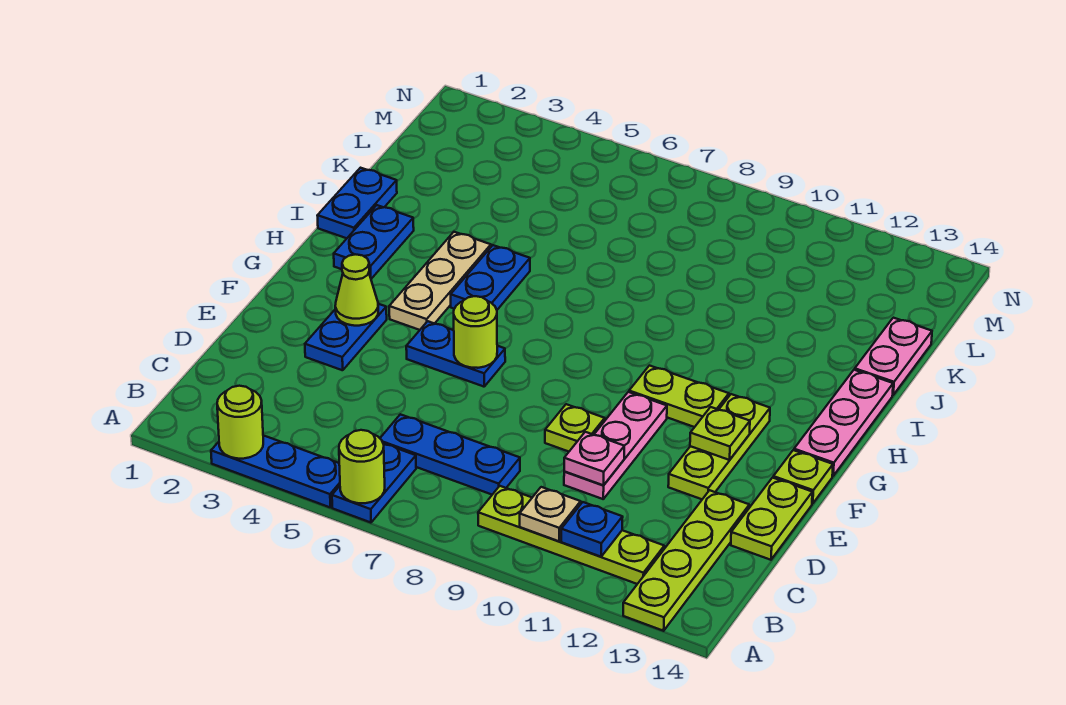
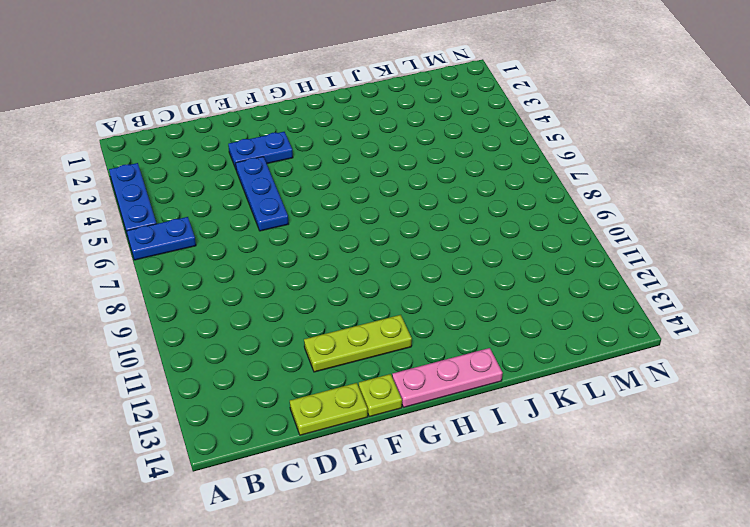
blue 1x3 plate [236,157,289,231] -> blue 1x3 plate moved to [380,414,520,495]
none -> lime 1x4 plate [623,490,749,631]
none -> lime 1x4 plate [478,486,664,584]
none -> pink 1x3 plate [564,392,667,499]

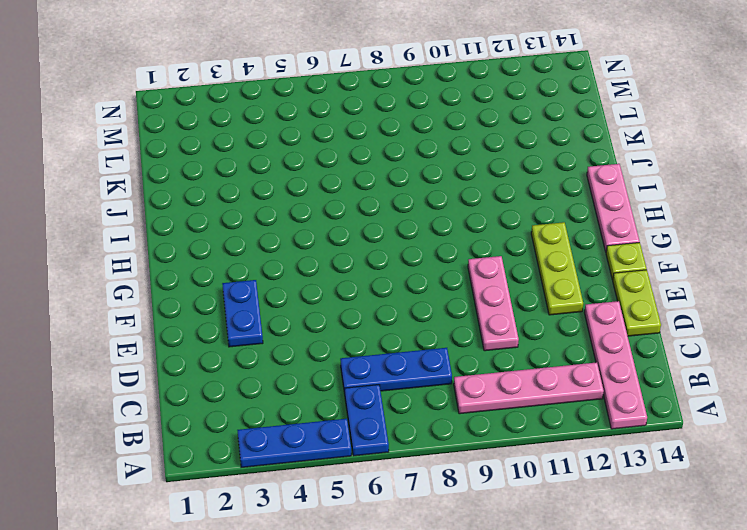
pink 1x4 plate [584,301,647,429] -> lime 1x4 plate [623,490,749,631]
pink 1x4 plate [454,362,604,414] -> lime 1x4 plate [478,486,664,584]
none -> lime 1x1 plate [545,404,605,452]
none -> blue 1x2 plate [406,321,505,387]
none -> tan 1x3 plate [389,232,491,330]

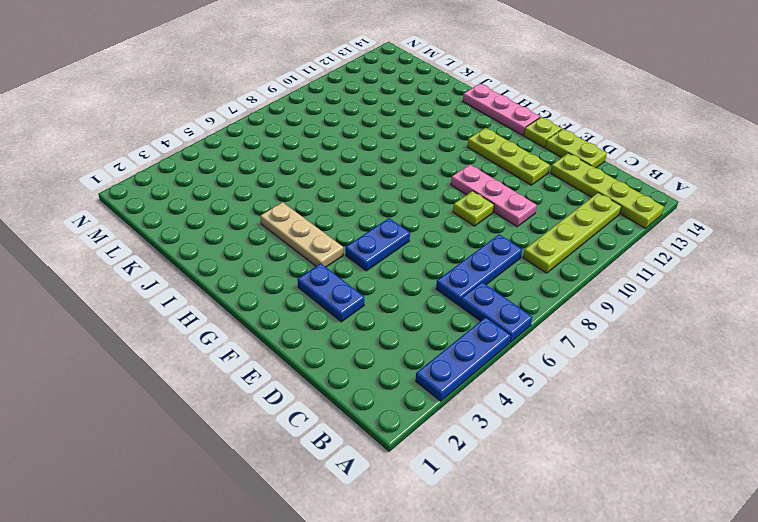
none -> lime 1x2 plate [629,366,729,427]
none -> blue 1x2 plate [334,205,414,279]
none -> blue 1x2 plate [451,245,530,310]

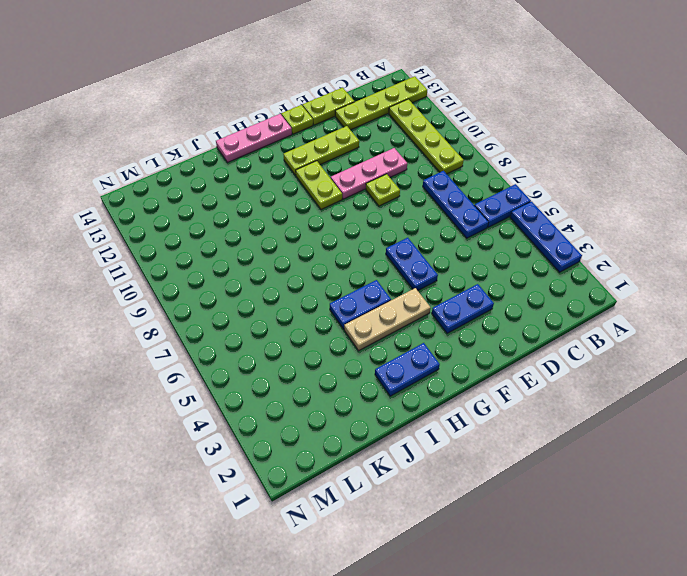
none -> blue 1x2 plate [317,168,397,238]
none -> pink 1x2 plate [855,318,932,395]
none -> lime 1x1 round brick [217,386,263,459]

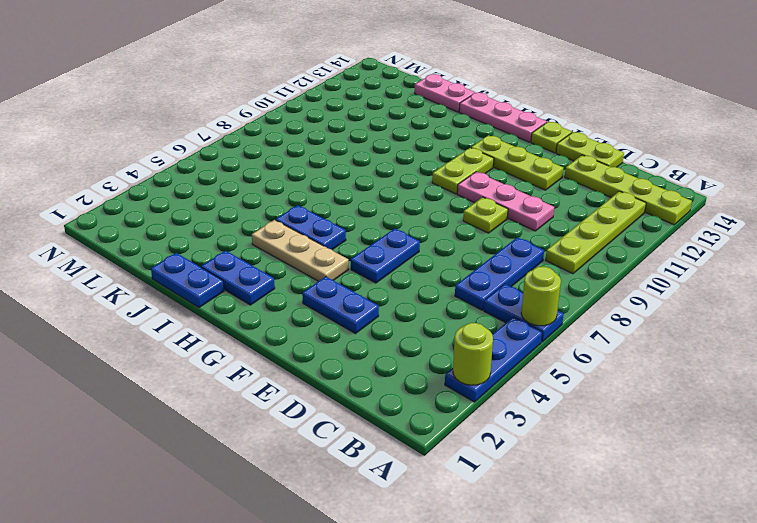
none -> tan 1x1 plate [520,487,581,541]
none -> blue 1x1 plate [561,502,623,557]
none -> pink 1x1 plate [564,432,624,485]

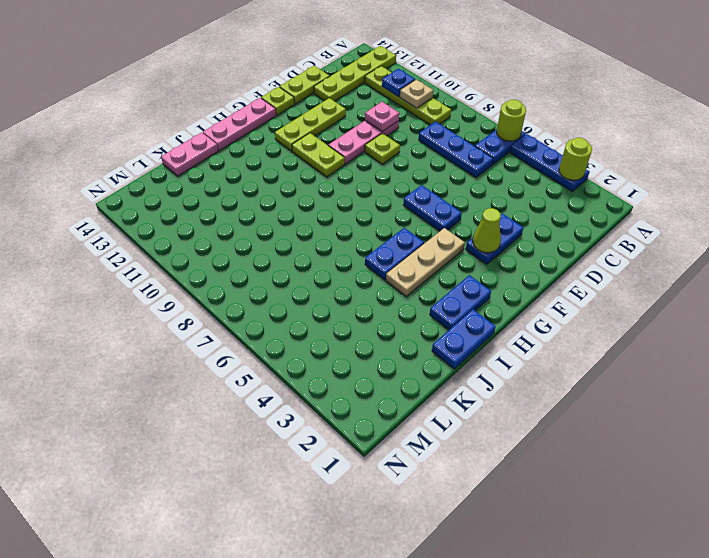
none -> lime 1x1 round brick [454,296,497,368]
none -> lime 1x1 plate [690,407,750,460]

